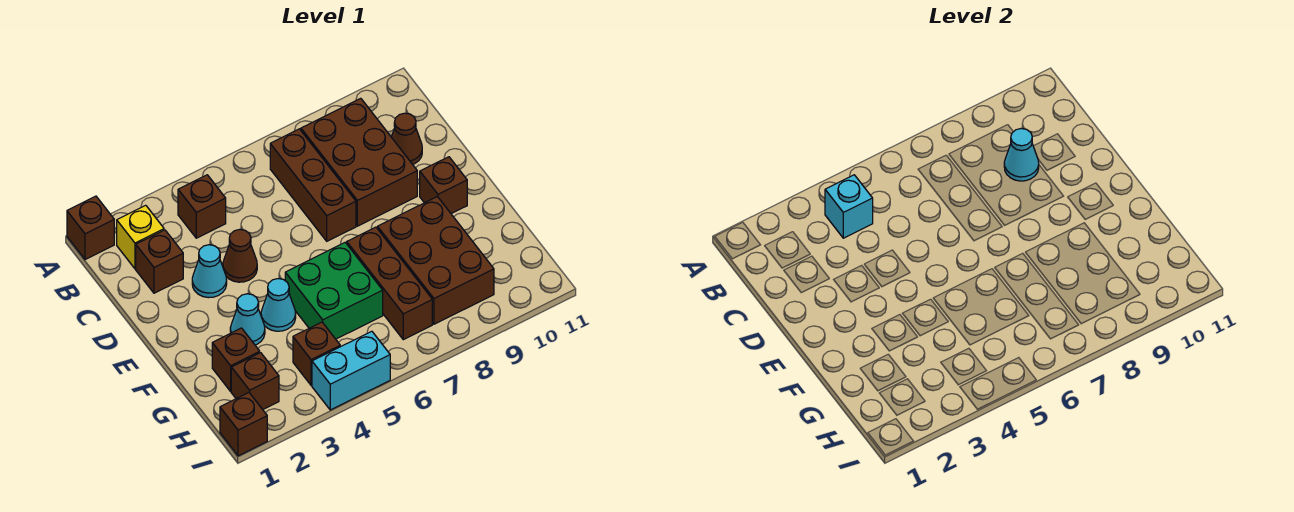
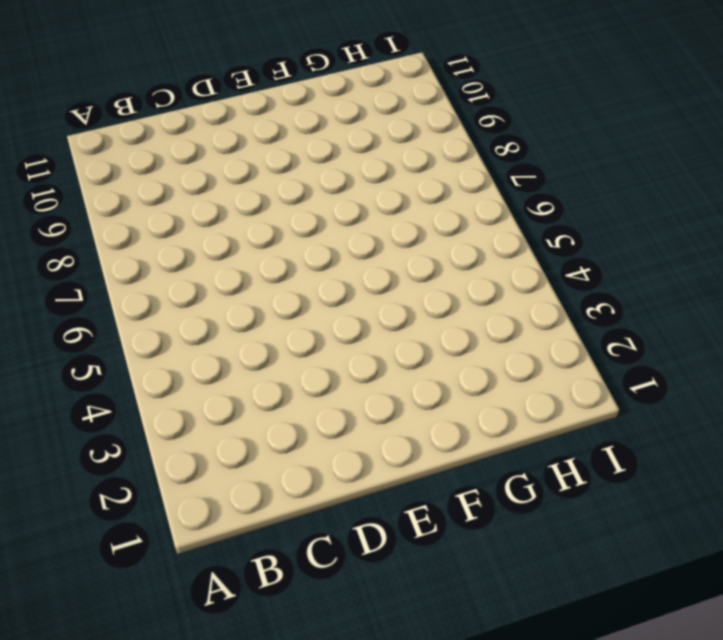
none -> brown 1x1 brick [67,196,114,260]
none -> yellow 1x1 brick [117,205,164,269]
none -> brown 1x1 brick [178,175,226,238]

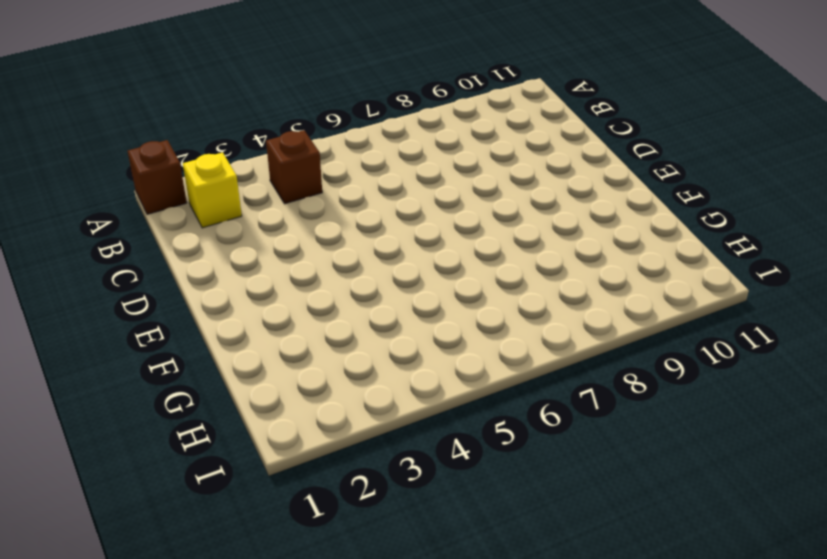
none -> brown 1x3 brick [270,129,356,241]
none -> brown 2x3 brick [301,98,417,226]
none -> brown 1x1 brick [136,230,183,293]

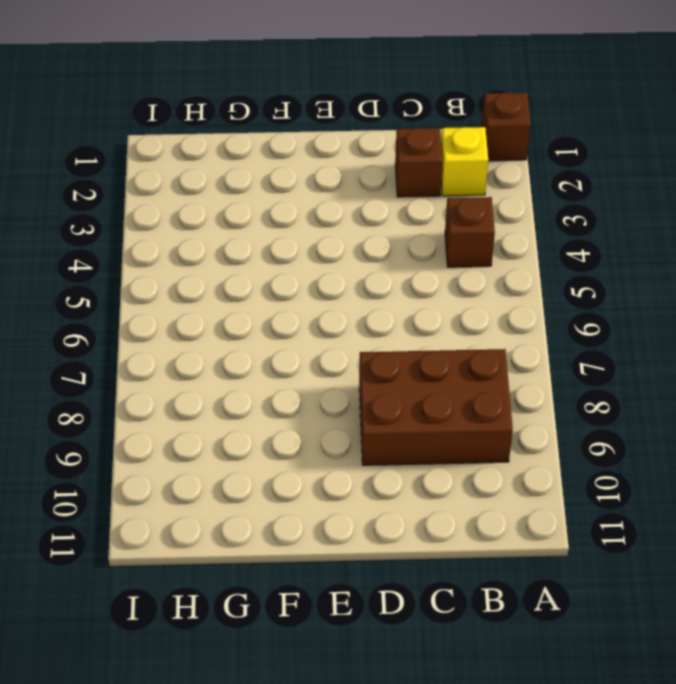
none -> brown 1x3 brick [270,129,356,241]
none -> brown 1x1 cone [392,113,422,164]
none -> cyan 1x1 cone [192,245,227,298]

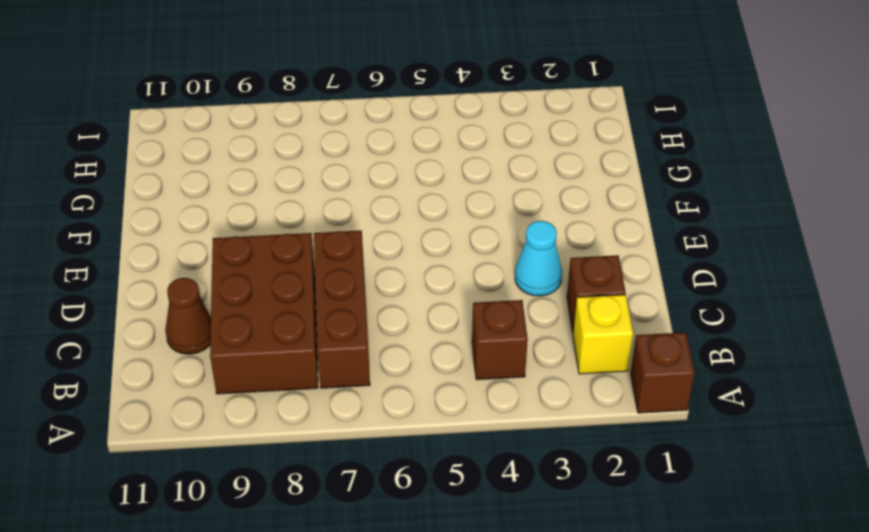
none -> brown 1x1 cone [223,229,257,282]
none -> brown 1x1 brick [420,157,467,214]
none -> cyan 1x1 cone [230,294,265,345]

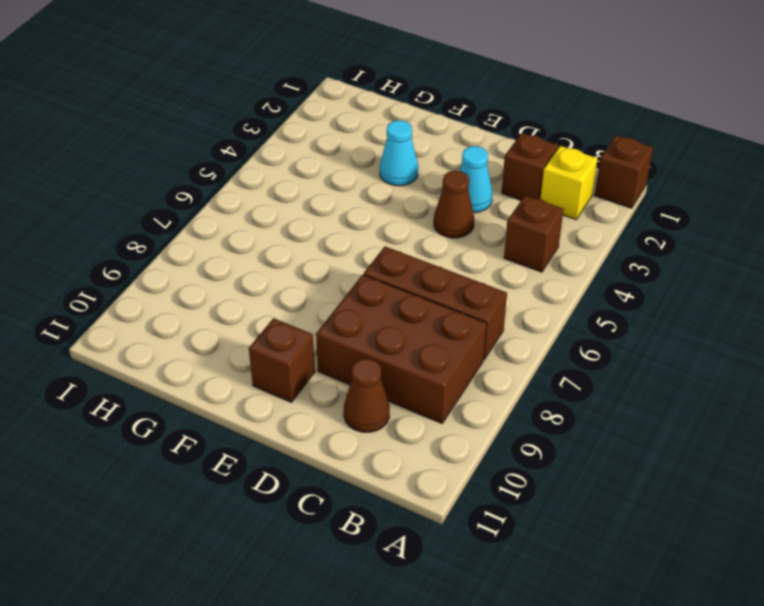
none -> cyan 1x1 cone [261,279,296,331]
none -> green 2x2 brick [285,243,383,339]
none -> brown 1x3 brick [347,227,432,340]

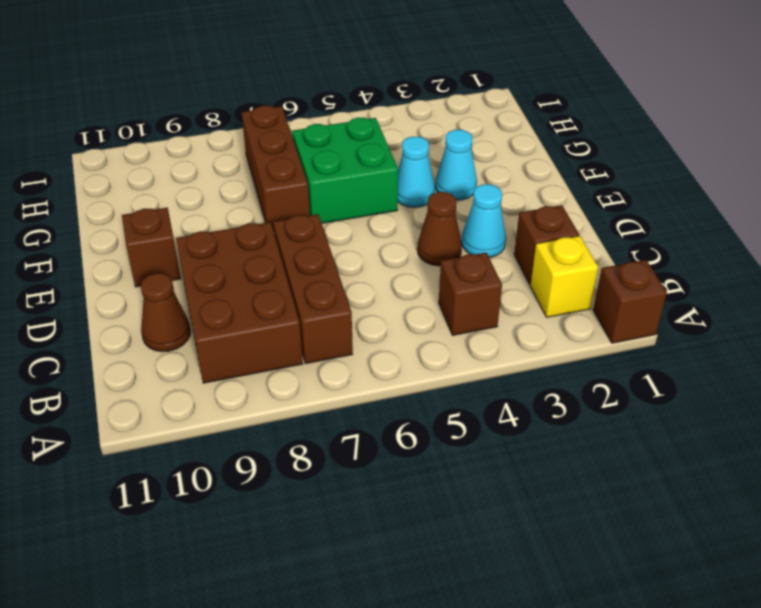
none -> brown 2x3 brick [378,197,494,324]
none -> brown 1x1 brick [212,328,260,391]
none -> brown 1x1 brick [231,353,279,409]

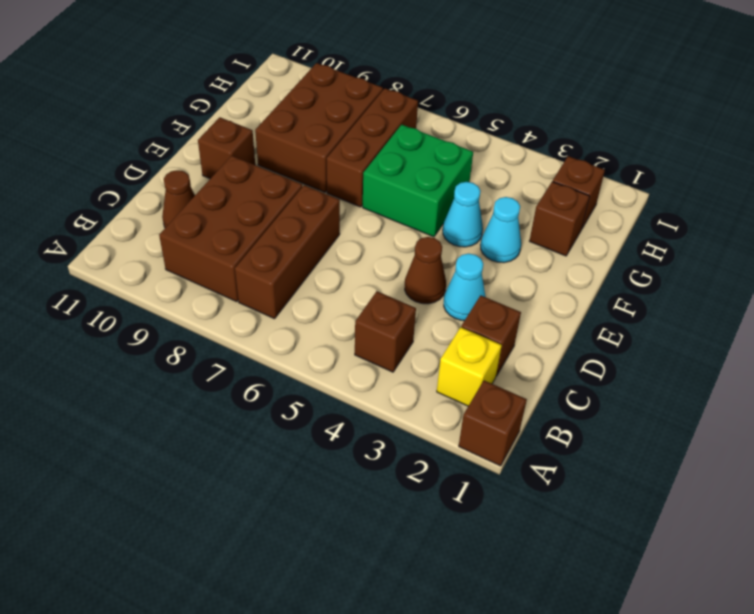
none -> brown 1x1 brick [293,322,340,385]
none -> brown 1x1 brick [220,393,267,456]
none -> cyan 1x2 brick [312,331,390,410]

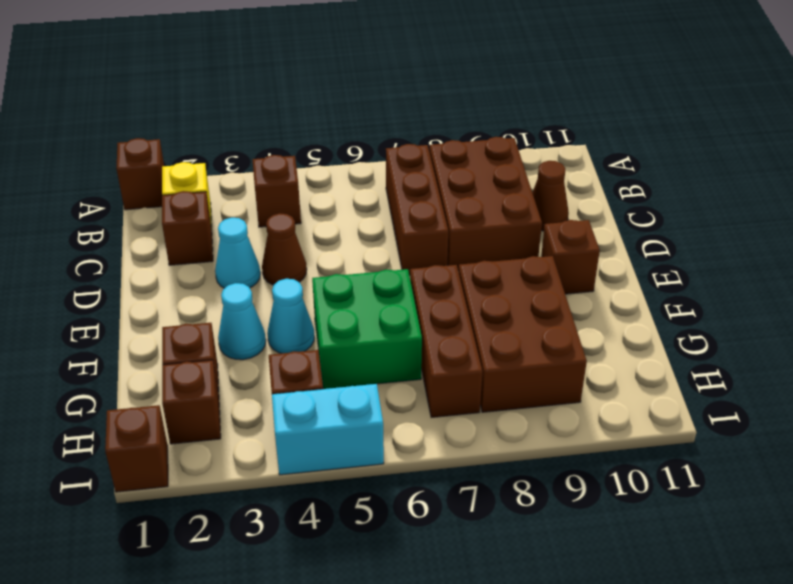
none -> cyan 1x1 brick [825,175,873,238]
none -> cyan 1x1 cone [1004,129,1039,181]

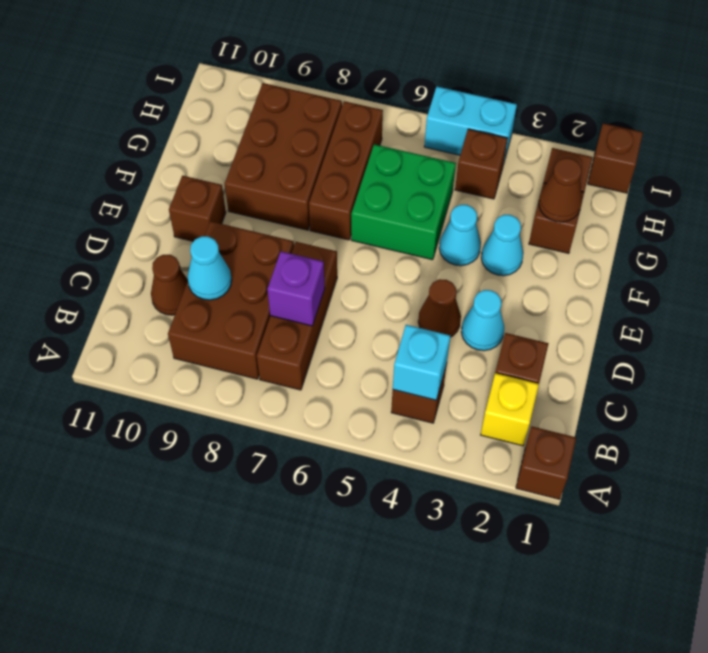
purple 1x1 brick [267,251,325,326] -> none
brown 1x1 cone [539,158,582,222] -> none

